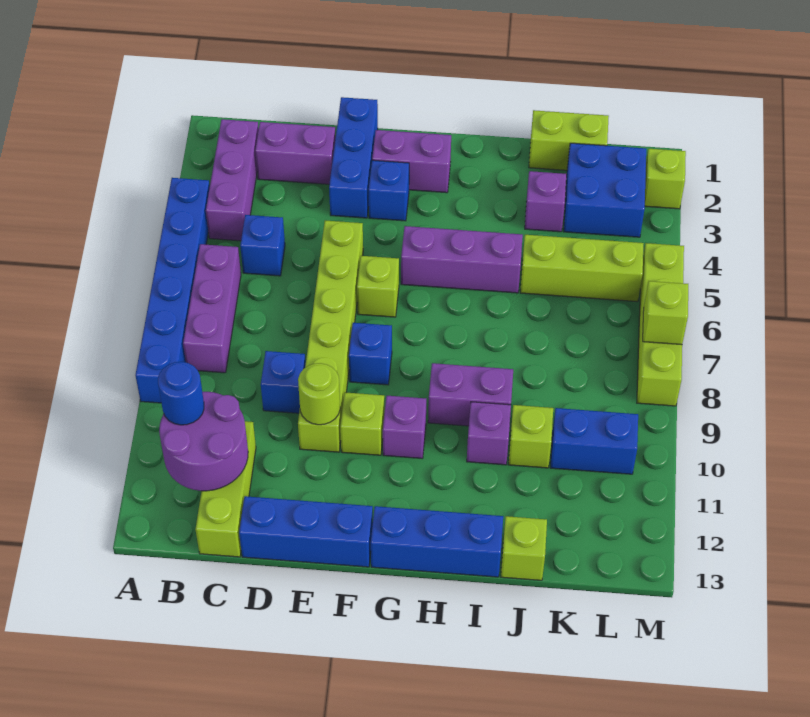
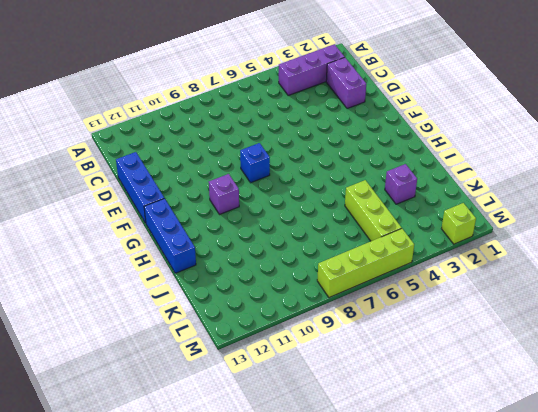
none -> blue 1x6 brick [136,178,210,403]
none -> purple 1x3 brick [183,244,241,373]
none -> blue 1x1 brick [240,215,285,276]
none -> lime 1x3 brick [195,421,256,557]

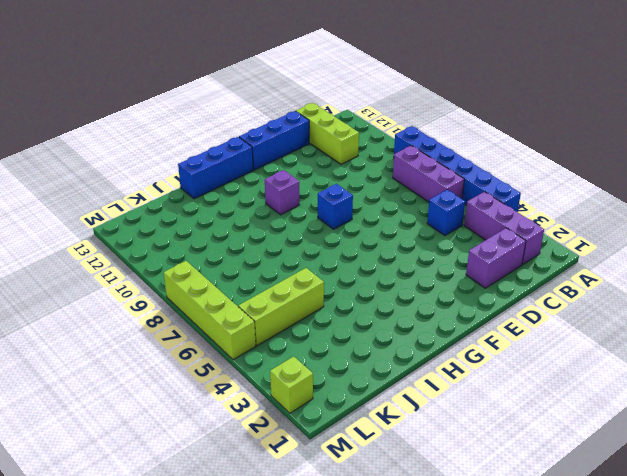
none -> blue 1x1 brick [261,351,306,413]
none -> blue 1x3 brick [329,97,378,218]
none -> lime 1x6 brick [298,220,363,452]
none -> purple 1x2 brick [372,130,451,193]

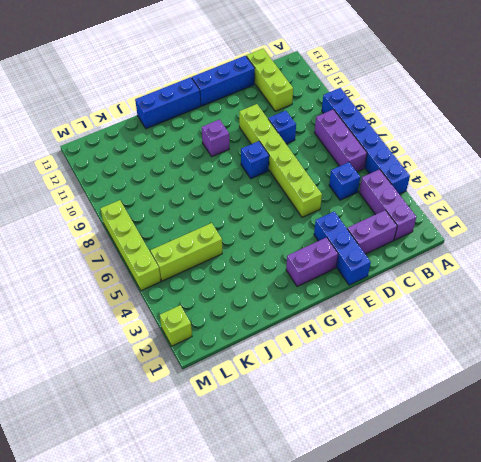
none -> blue 1x1 brick [369,160,409,221]
none -> lime 1x1 brick [357,256,399,317]
none -> lime 1x1 brick [340,392,385,455]
none -> purple 1x3 brick [401,226,523,293]

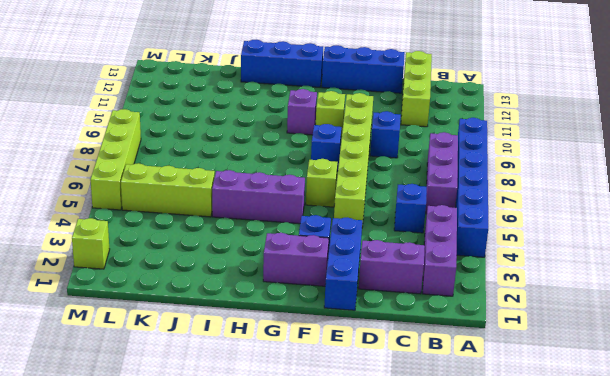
none -> purple 1x2 brick [428,363,513,426]
none -> purple 1x1 brick [467,402,511,465]
none -> lime 1x2 brick [529,110,609,170]
none -> purple 1x1 brick [525,171,566,232]

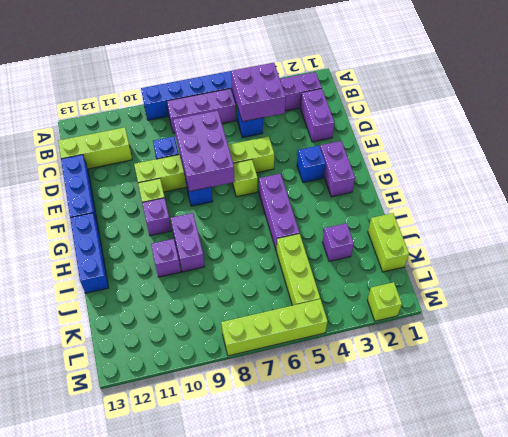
purple 2x2 brick [231,63,286,122] -> none
purple 2x3 brick [173,111,235,192] -> none
none -> blue 1x3 brick [329,97,378,218]
none -> lime 1x1 brick [509,405,553,468]
none -> lime 1x1 brick [501,516,547,580]
none -> blue 2x2 brick [564,143,646,237]

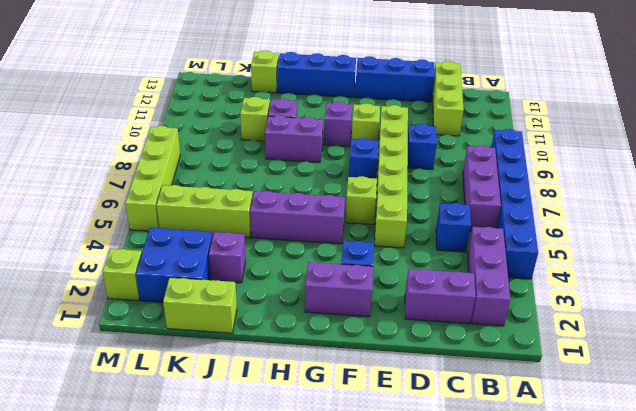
none -> blue 1x3 brick [329,97,378,218]
none -> blue 1x2 brick [550,408,638,474]
none -> purple 2x2 round brick [159,392,248,491]
none -> lime 1x1 round brick [298,363,340,425]

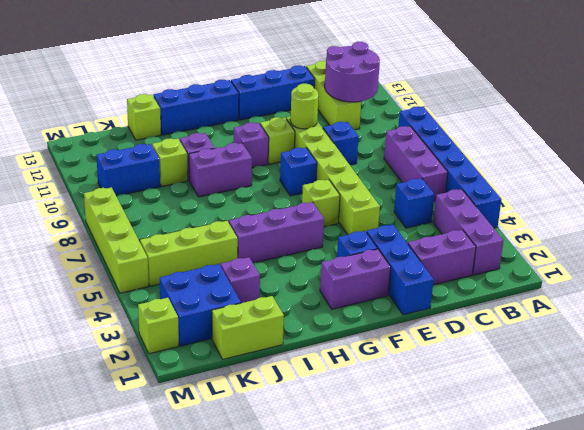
none -> lime 1x1 brick [643,281,688,345]
none -> blue 1x1 round brick [158,362,204,425]

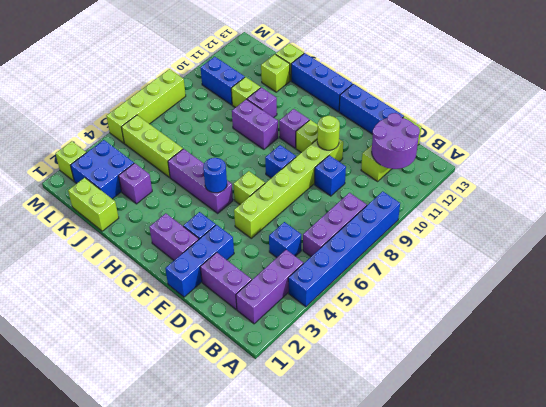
blue 1x1 round brick [203,158,227,193] -> blue 1x1 round brick moved to [158,362,204,425]
lime 1x1 brick [261,54,290,92] -> lime 1x1 brick moved to [643,281,688,345]

